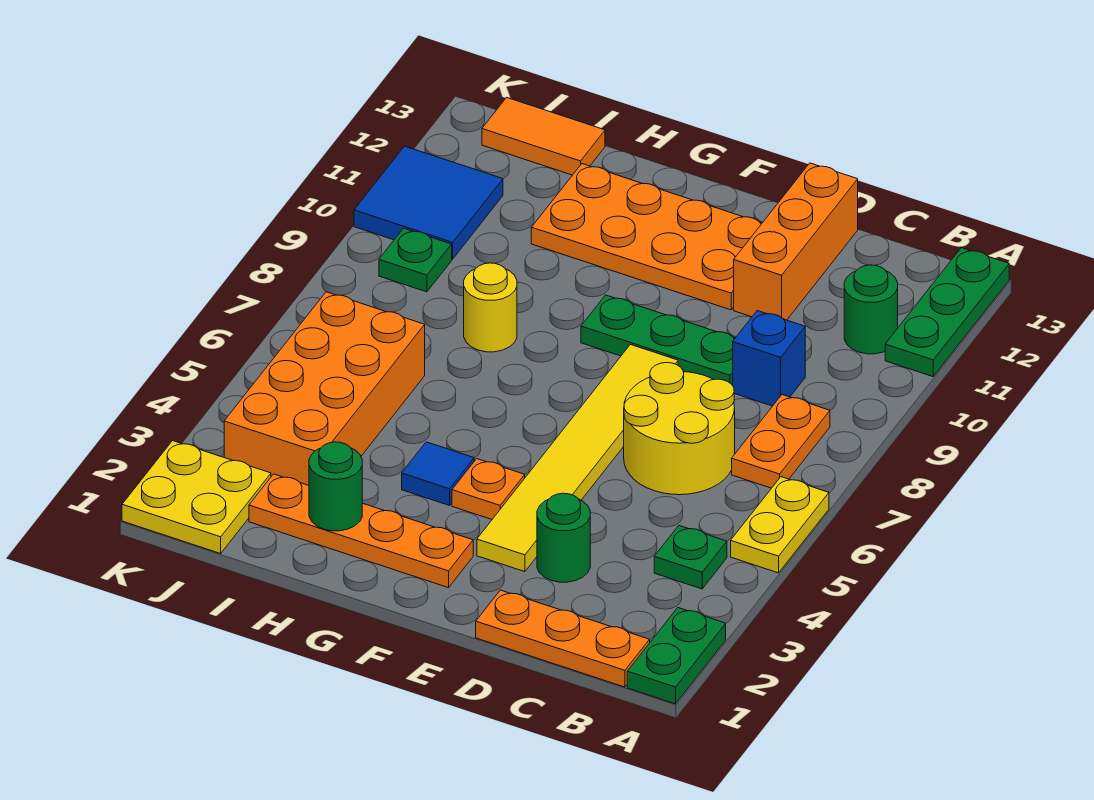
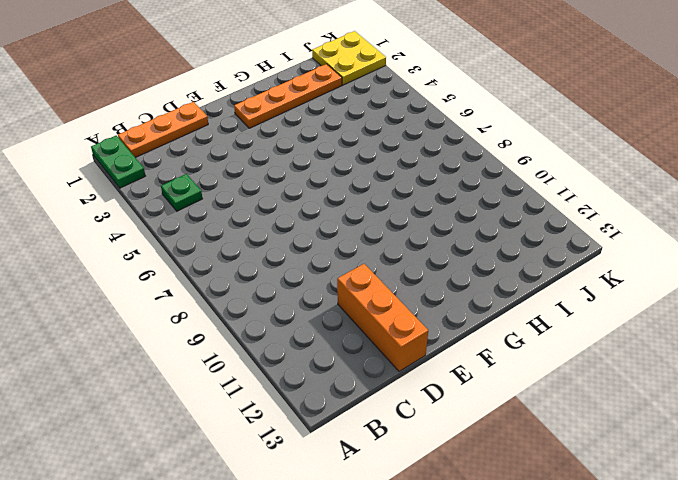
none -> yellow 1x2 plate [731,477,829,573]
none -> green 1x3 plate [885,248,1009,377]
none -> orange 1x2 plate [732,395,830,488]

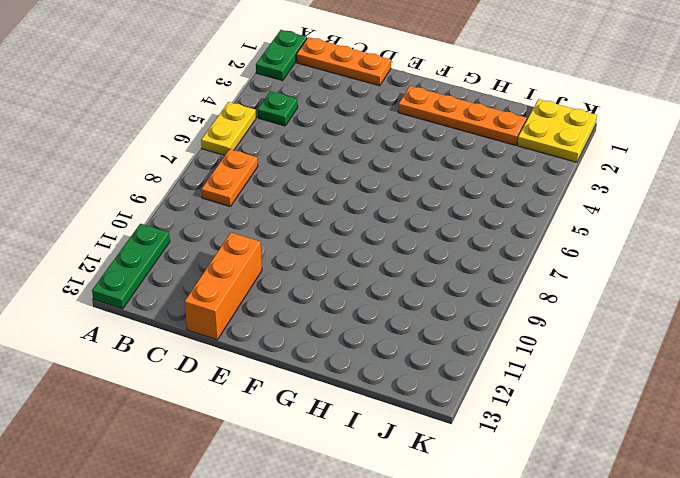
none -> green 1x1 round brick [844,265,898,354]
none -> yellow 2x2 round brick [624,363,735,495]
none -> blue 1x1 brick [733,311,805,406]

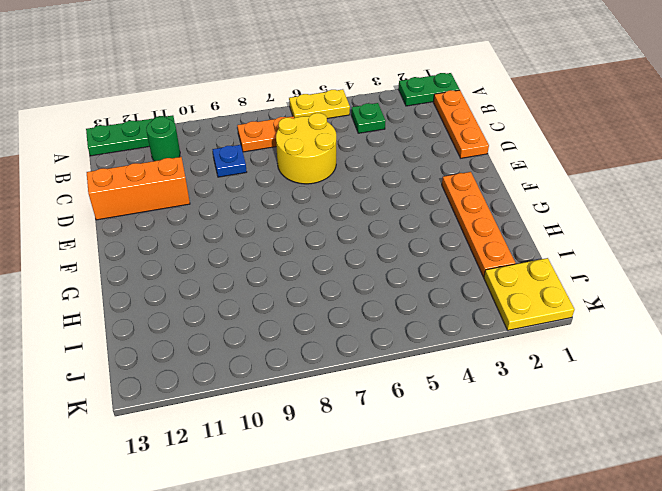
blue 1x1 plate [212,145,247,177] -> blue 1x1 brick [733,311,805,406]
none -> green 1x1 round brick [537,493,590,582]
none -> green 1x3 plate [581,295,735,385]
none -> yellow 1x6 tile [477,344,678,572]

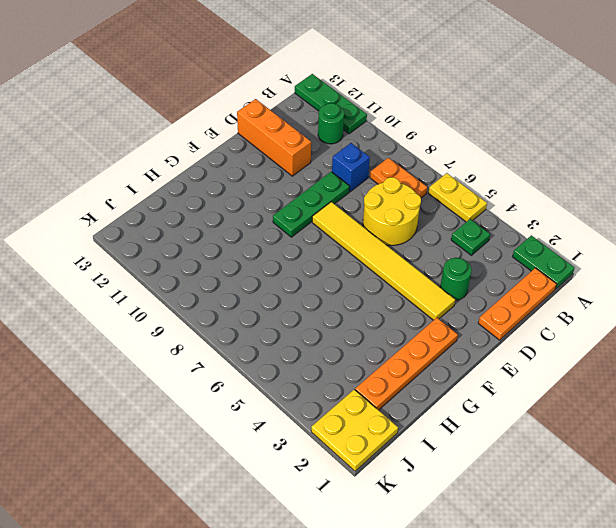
none -> orange 2x4 plate [531,164,762,310]
none -> orange 1x1 plate [452,459,525,519]
none -> blue 1x1 tile [402,442,474,505]

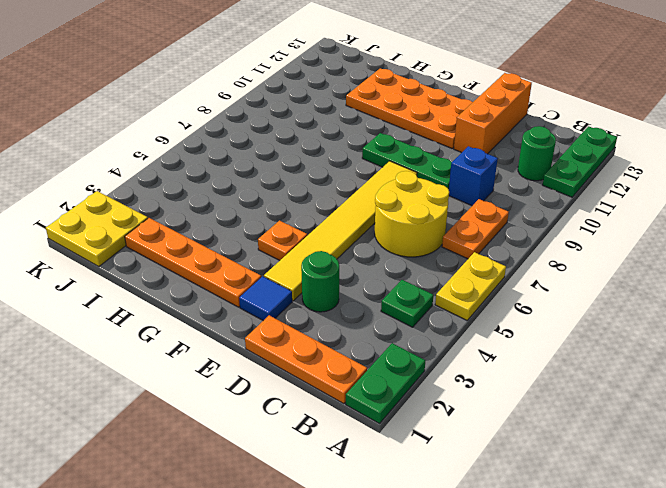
blue 1x1 tile [239,276,292,321] -> blue 1x1 tile moved to [402,442,474,505]
none -> yellow 1x1 round brick [464,263,517,352]
none -> orange 2x4 brick [224,292,425,485]
none -> orange 1x2 tile [482,97,605,175]

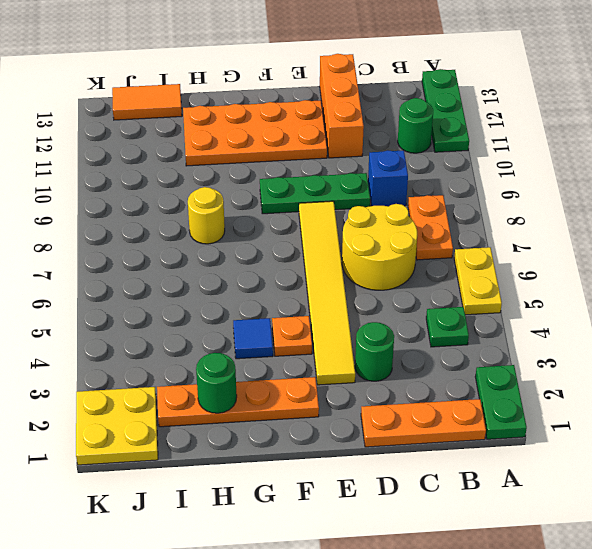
none -> orange 2x4 brick [224,292,425,485]
none -> green 1x1 plate [379,228,452,292]
none -> blue 2x2 tile [354,146,503,259]

